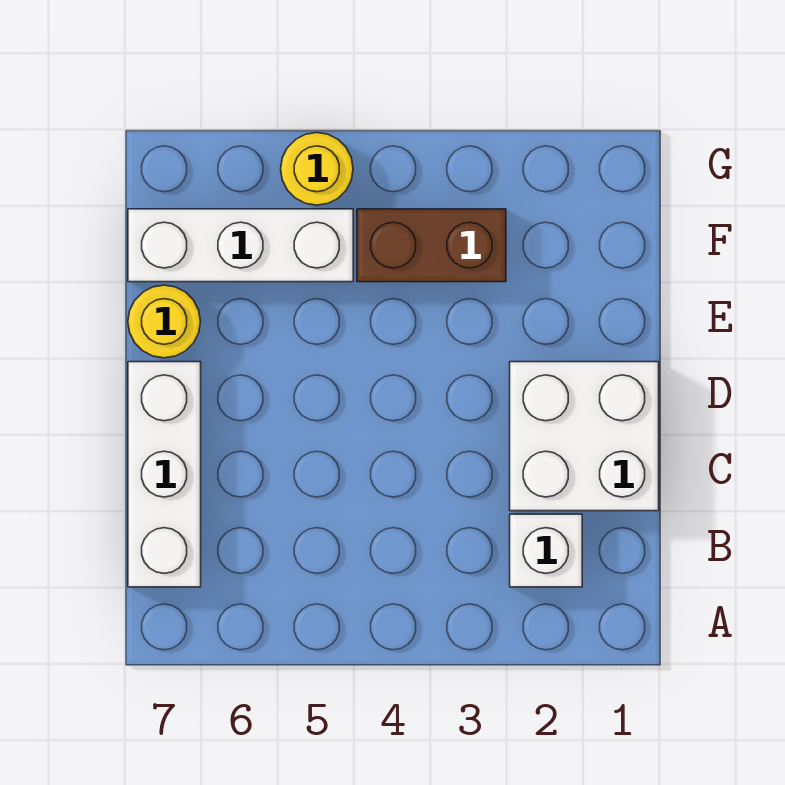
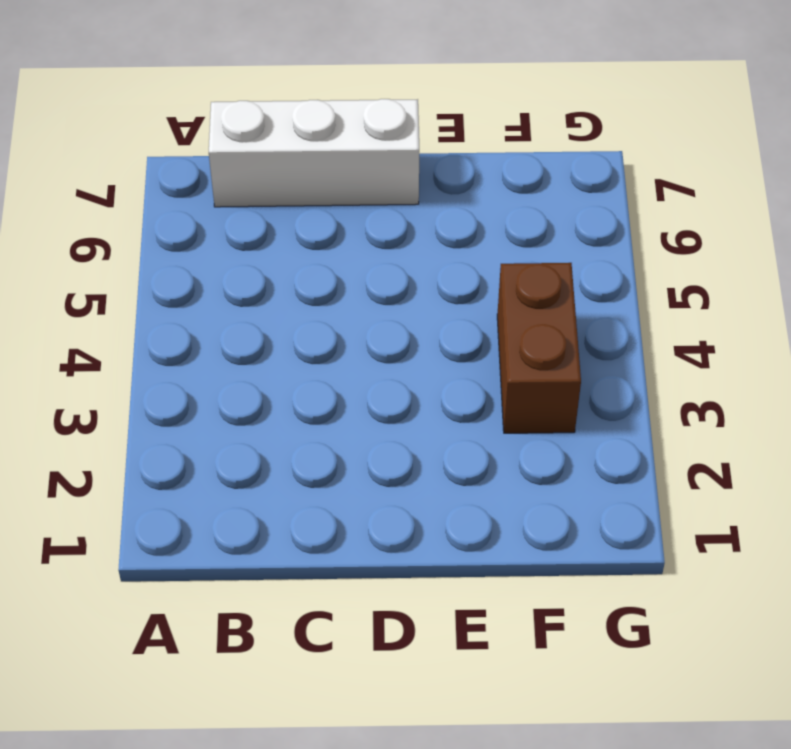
none -> white 1x1 brick [510,514,582,587]
none -> white 2x2 brick [510,362,659,511]

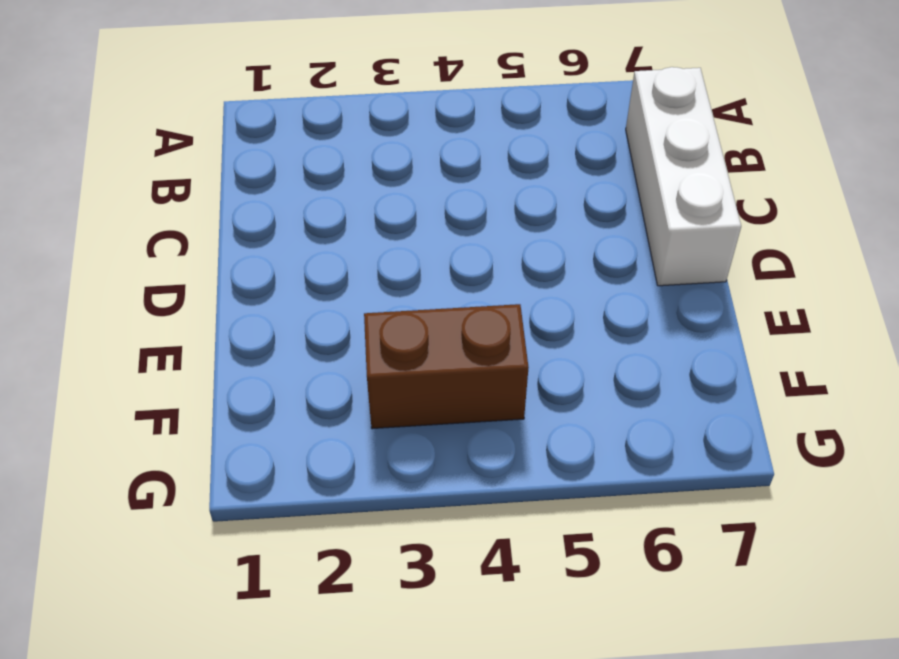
none -> white 1x1 brick [510,514,582,587]
none -> white 2x2 brick [510,362,659,511]

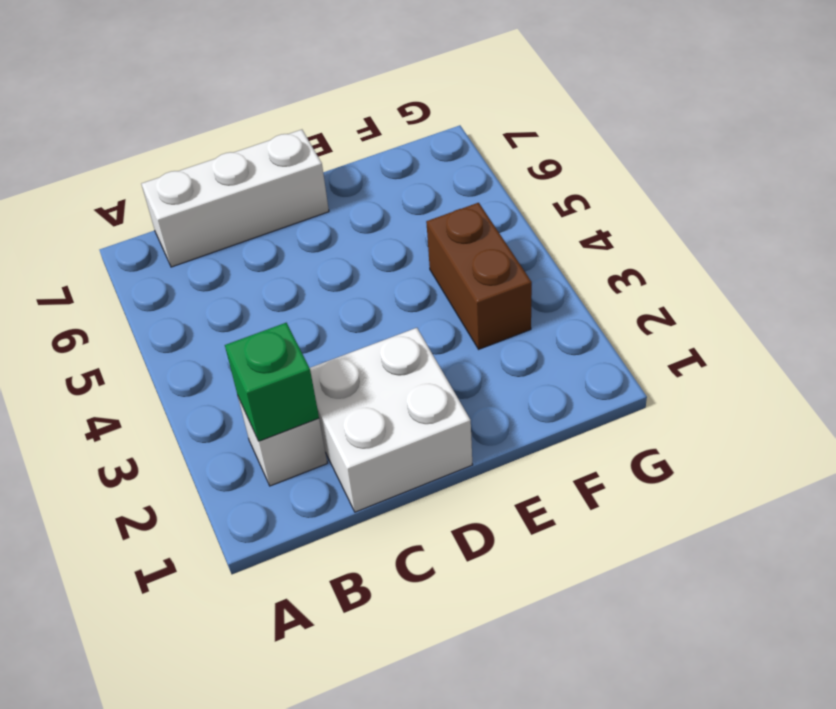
green 1x1 brick [225,323,319,441] -> none
none -> yellow 1x1 round brick [128,285,201,358]
none -> white 1x3 brick [128,209,353,282]

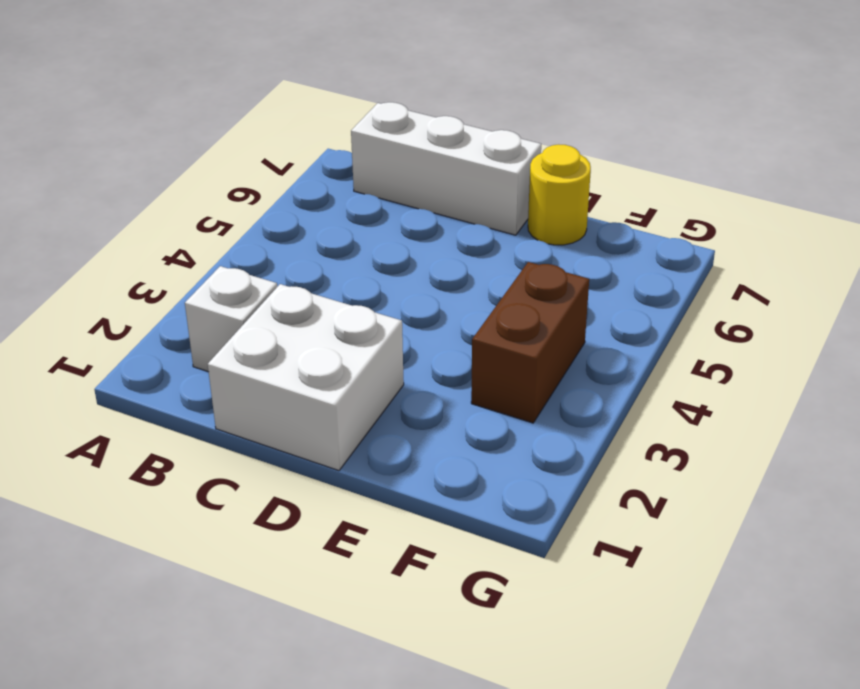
none -> white 1x3 brick [128,209,353,282]
none -> yellow 1x1 round brick [281,133,353,205]

